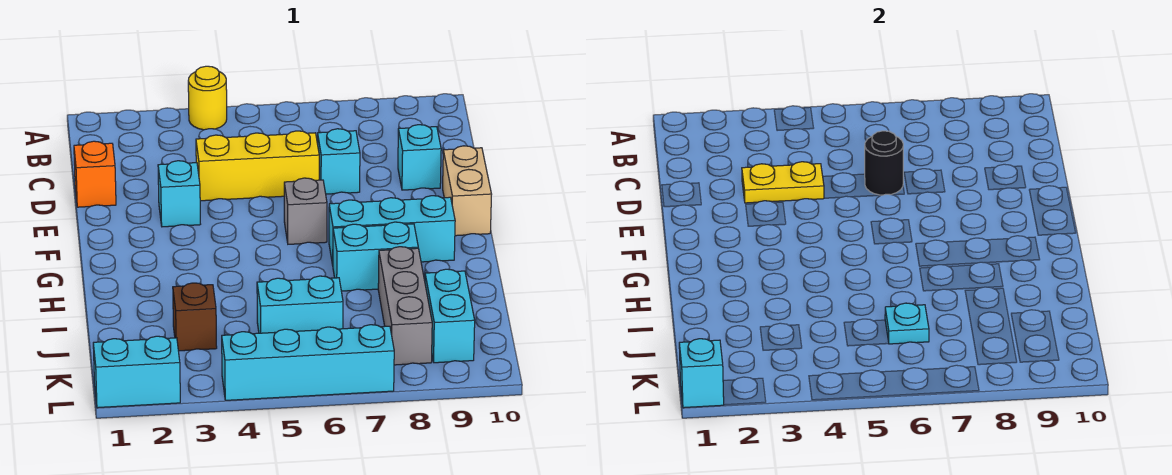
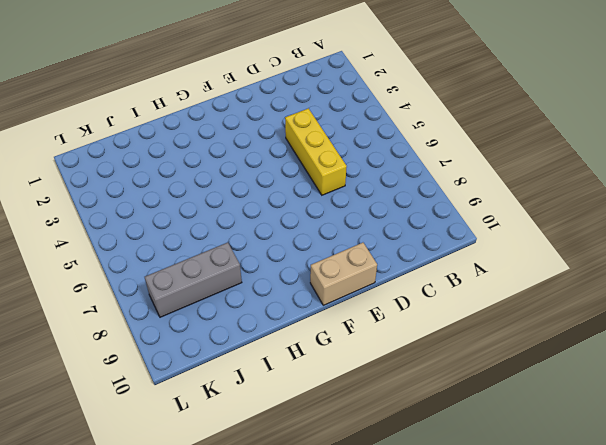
none -> yellow 1x1 round brick [188,66,227,130]
none -> orange 1x1 brick [74,141,116,207]
none -> cyan 1x1 brick [318,129,360,194]

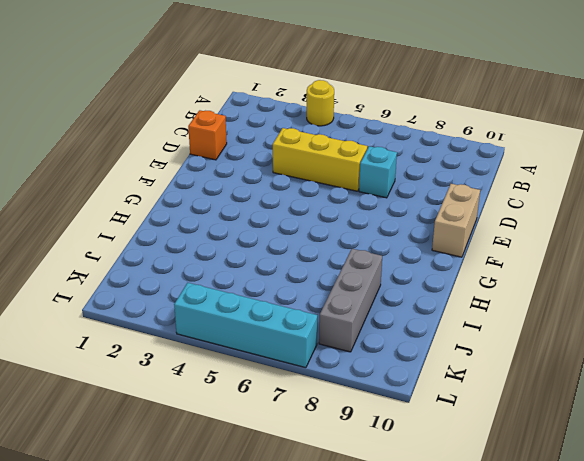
none -> cyan 1x1 brick [398,125,441,190]
none -> cyan 1x1 brick [158,161,200,227]
none -> grey 1x1 brick [284,178,327,244]

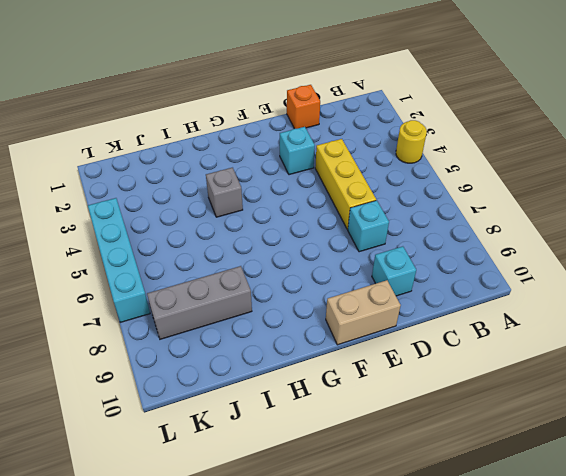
grey 1x1 brick [206,168,243,217] -> grey 1x1 brick moved to [284,178,327,244]
none -> cyan 1x3 brick [329,196,455,265]
none -> cyan 1x2 brick [333,222,418,291]
none -> brown 1x1 brick [173,283,217,351]

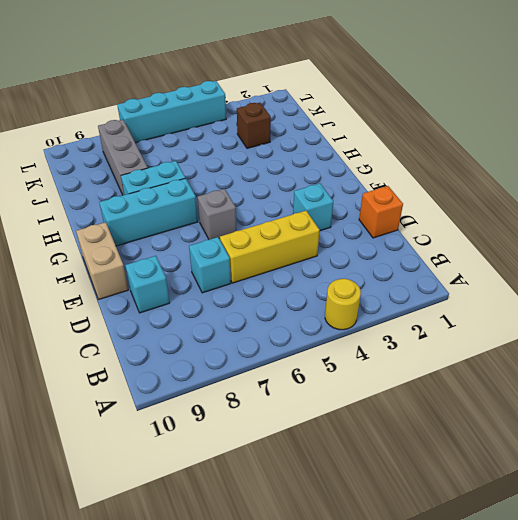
none -> cyan 1x2 brick [257,276,343,333]
none -> cyan 1x2 brick [425,269,475,363]
none -> cyan 1x2 brick [93,336,180,408]

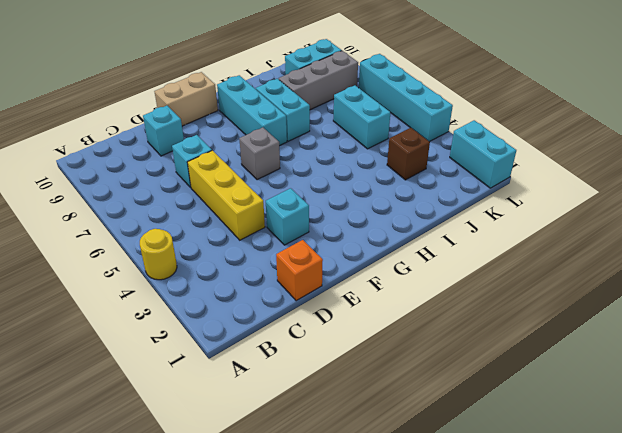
none -> yellow 1x2 plate [742,162,824,203]
none -> black 1x1 round brick [865,131,903,195]
none -> cyan 1x1 plate [885,303,929,344]

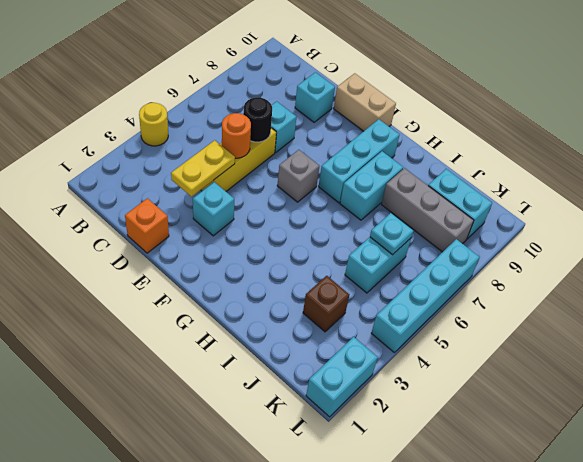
orange 1x1 round brick [222,113,251,158] -> none
none -> cyan 1x1 brick [679,339,724,408]

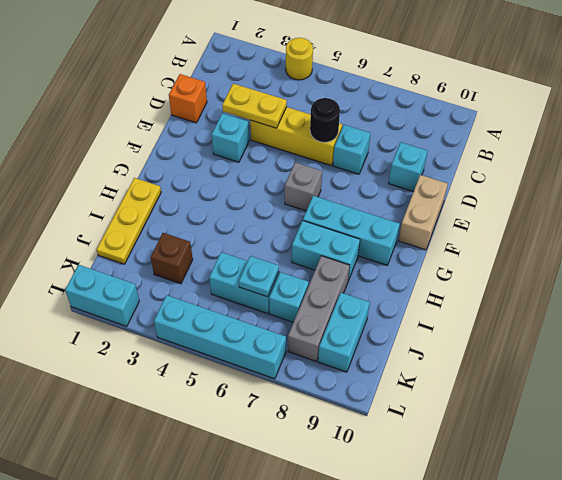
yellow 1x3 plate [97,178,161,264] -> none
cyan 1x1 brick [269,272,309,322] -> cyan 1x1 brick moved to [679,339,724,408]

